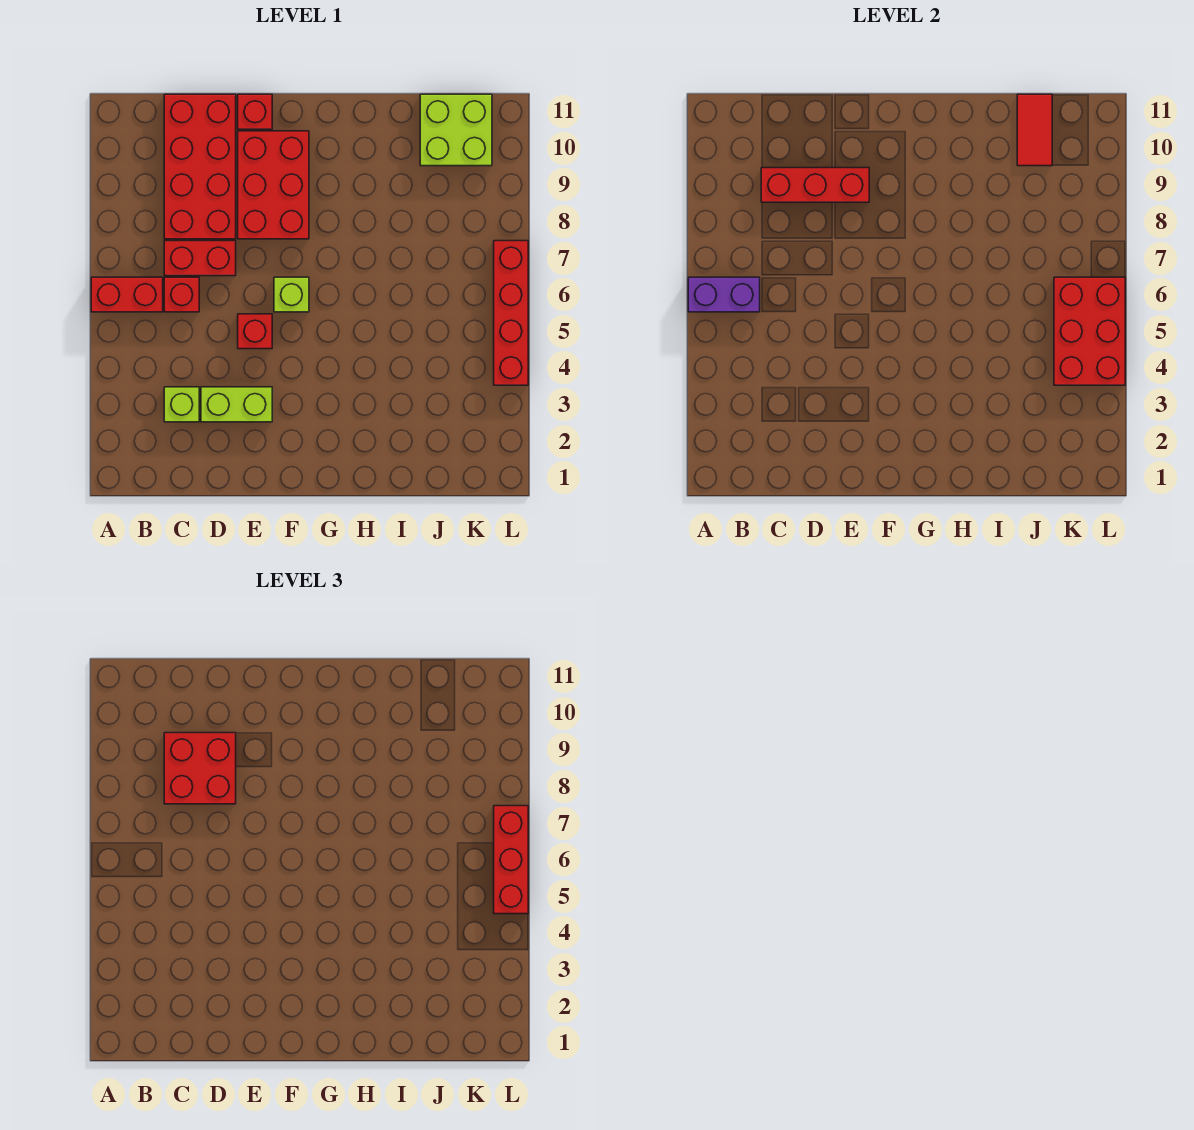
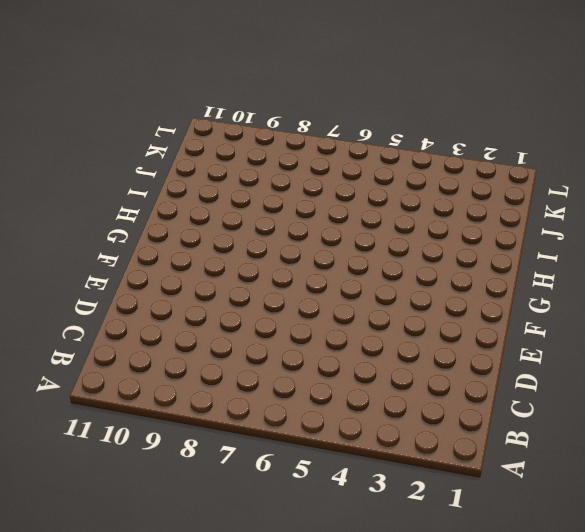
none -> red 1x2 brick [91,277,163,312]
none -> lime 1x1 brick [164,387,199,422]
none -> red 1x1 brick [164,277,199,312]

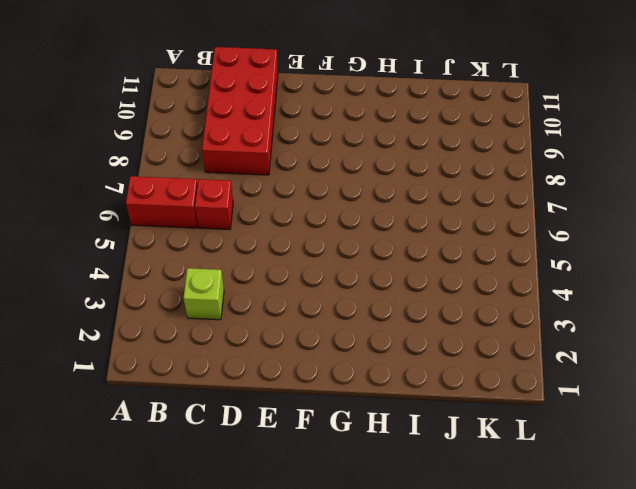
none -> red 1x2 brick [164,241,236,276]
none -> lime 1x2 brick [201,387,272,422]
none -> red 1x1 brick [238,314,272,349]

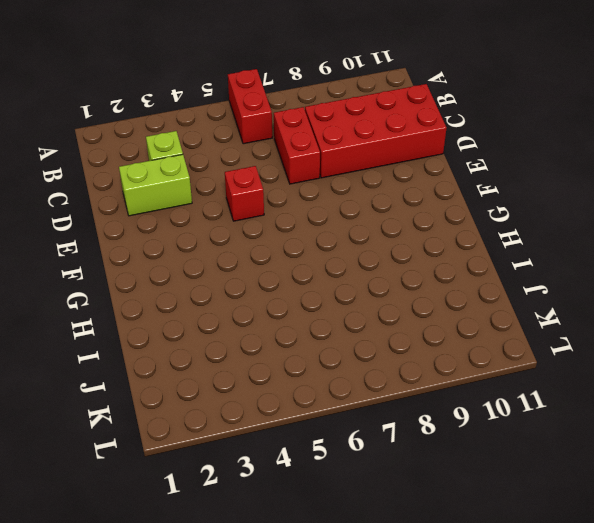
lime 1x2 brick [119,154,192,216] -> lime 1x2 brick turned to [201,387,272,422]
none -> red 1x1 brick [164,277,199,312]
none -> red 2x3 brick [238,131,309,239]
none -> red 1x1 brick [238,94,272,129]

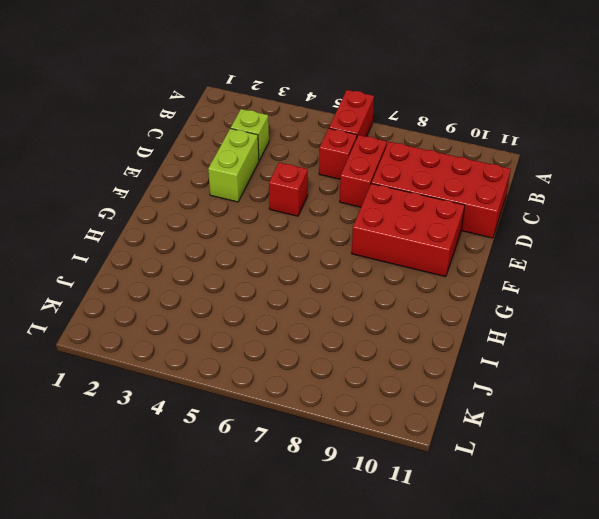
none -> red 1x1 brick [238,94,272,129]
none -> lime 1x1 brick [274,277,309,312]
none -> lime 2x2 brick [420,94,492,166]

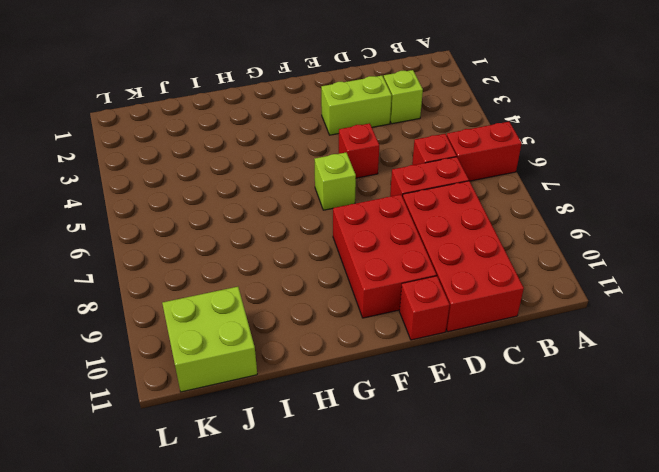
none -> red 1x4 brick [494,241,528,385]
none -> purple 1x2 brick [688,277,760,312]
none -> red 1x3 brick [761,168,869,202]

